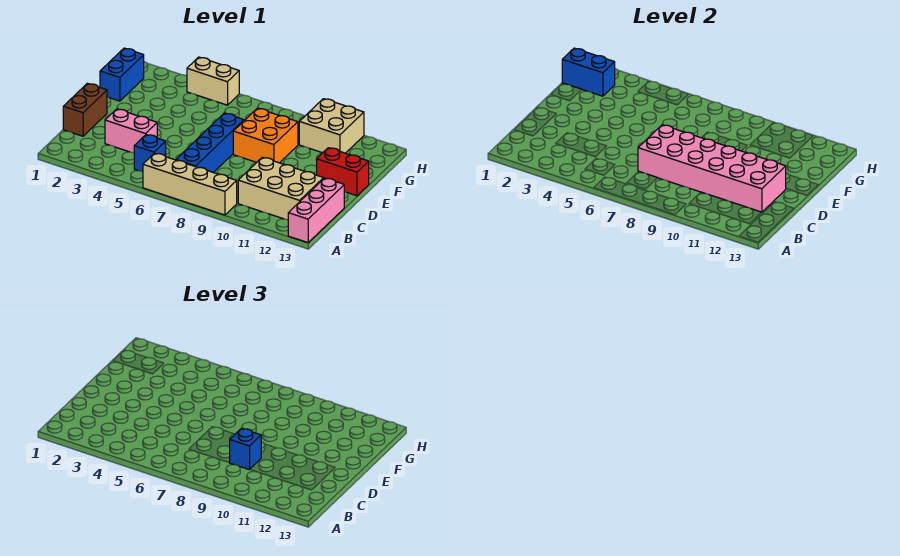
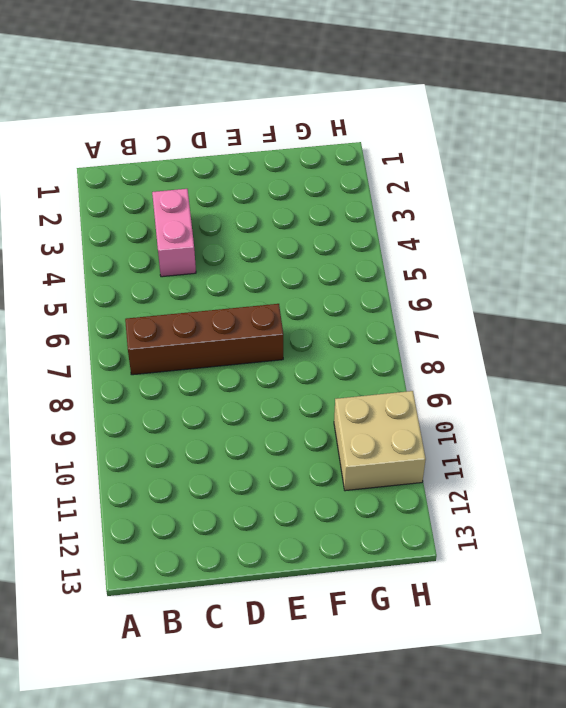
brown 1x4 brick [125,304,283,375] -> blue 1x4 brick [176,113,244,173]
none -> tan 1x4 brick [143,153,237,215]
none -> pink 1x3 brick [288,178,344,243]
none -> blue 1x1 brick [134,135,166,172]

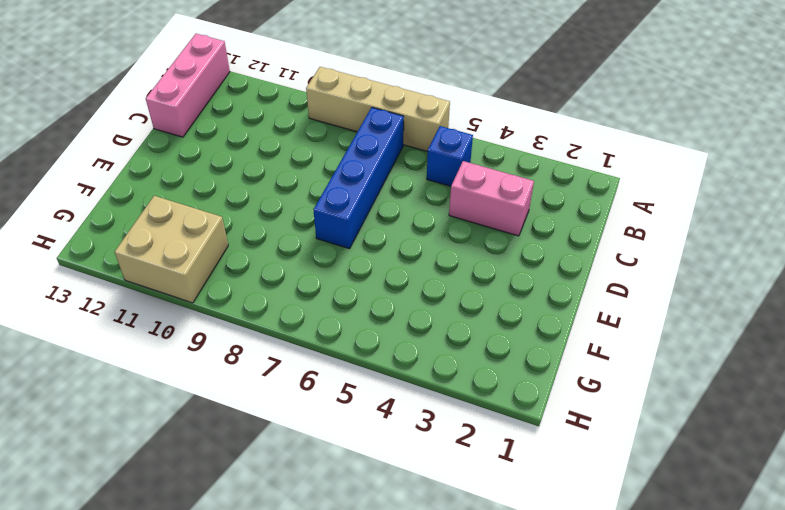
none -> tan 2x3 brick [238,157,324,220]
none -> brown 1x2 brick [63,83,107,136]
none -> orange 2x2 brick [233,108,298,163]

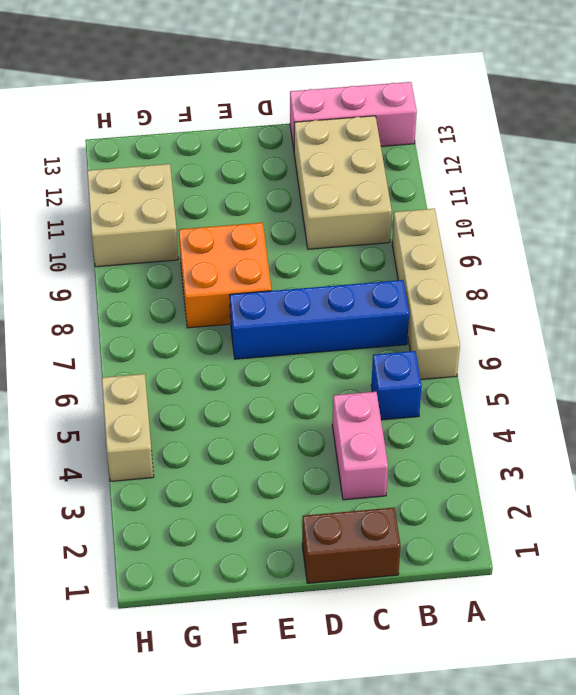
none -> red 1x2 brick [317,148,369,196]
none -> blue 1x2 brick [100,48,144,101]
none -> pink 2x6 brick [638,125,786,212]

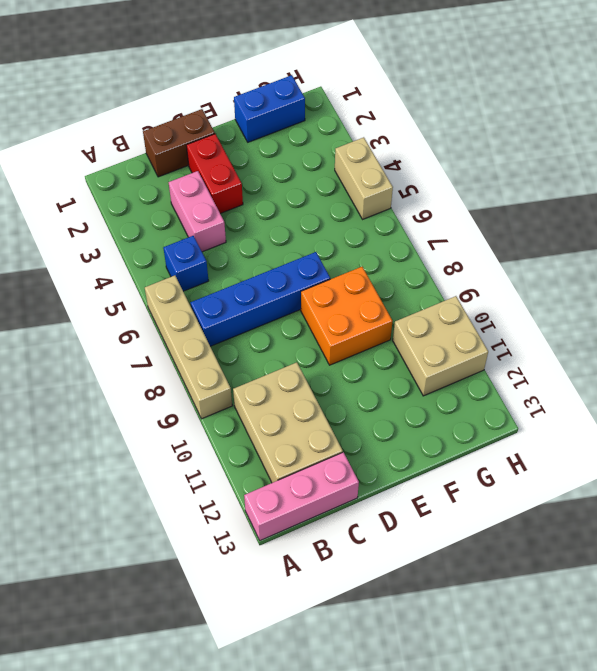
red 1x2 brick [186,134,243,214] -> red 1x2 brick moved to [317,148,369,196]
none -> pink 2x6 brick [638,125,786,212]
none -> blue 1x2 brick [562,48,615,96]
none -> blue 1x1 brick [230,428,261,470]

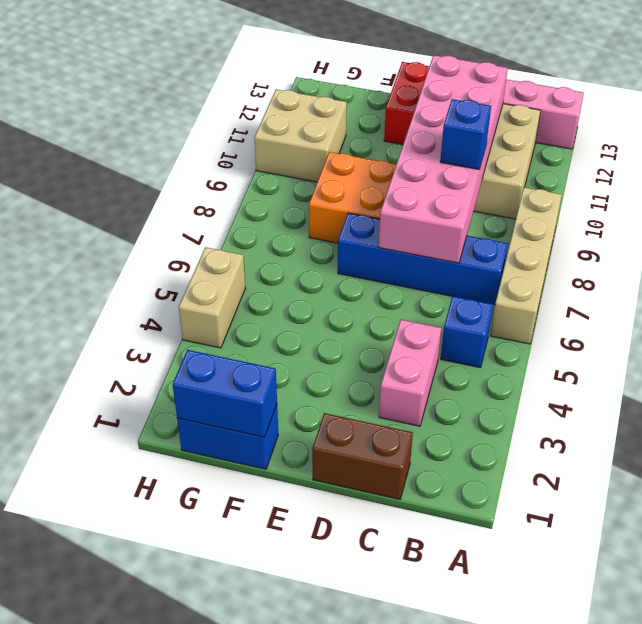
blue 1x2 brick [173,350,277,437] -> blue 1x2 brick turned to [562,48,615,96]

